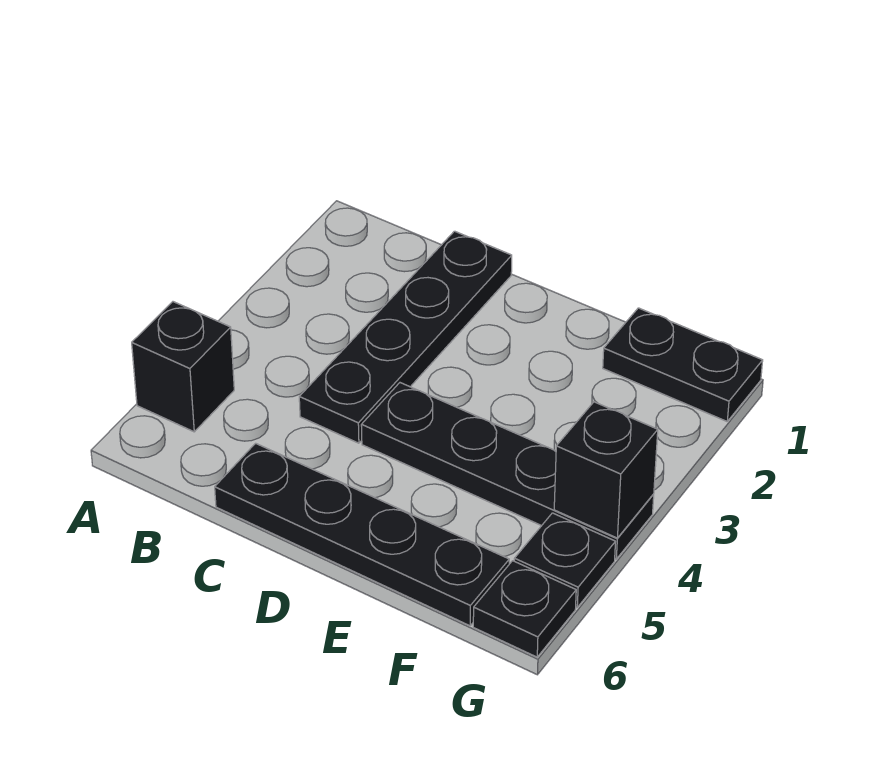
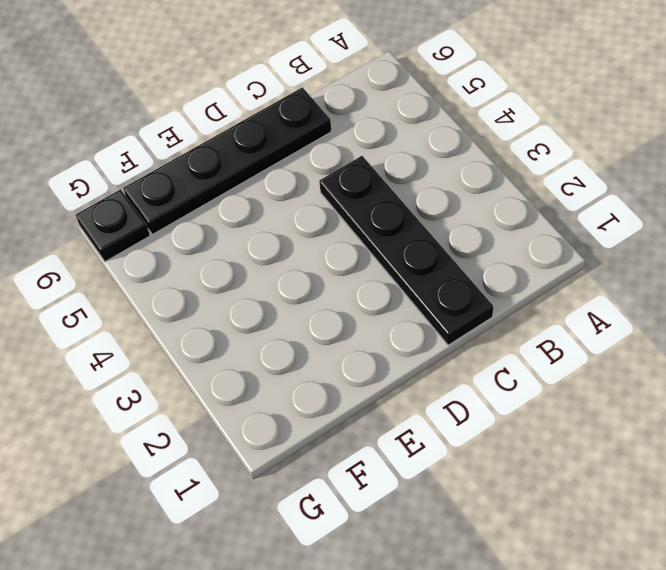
none -> black 1x1 brick [132,302,234,432]
none -> black 1x4 plate [361,383,654,559]

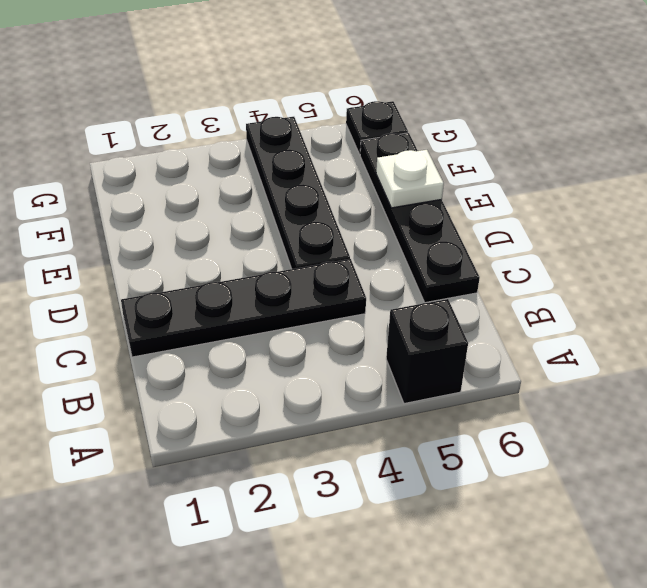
white 1x1 plate [376,150,444,208] -> none
none -> black 1x2 plate [603,308,763,421]
none -> black 1x1 plate [514,513,615,607]

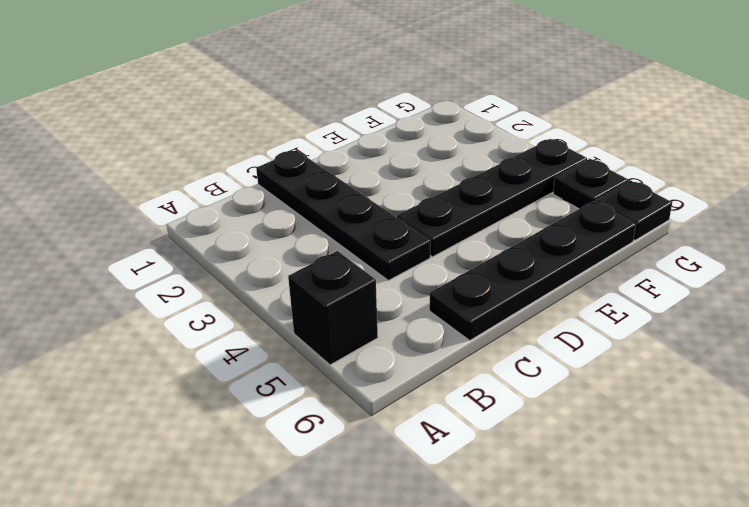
none -> black 1x2 plate [603,308,763,421]
none -> black 1x1 brick [554,402,658,538]

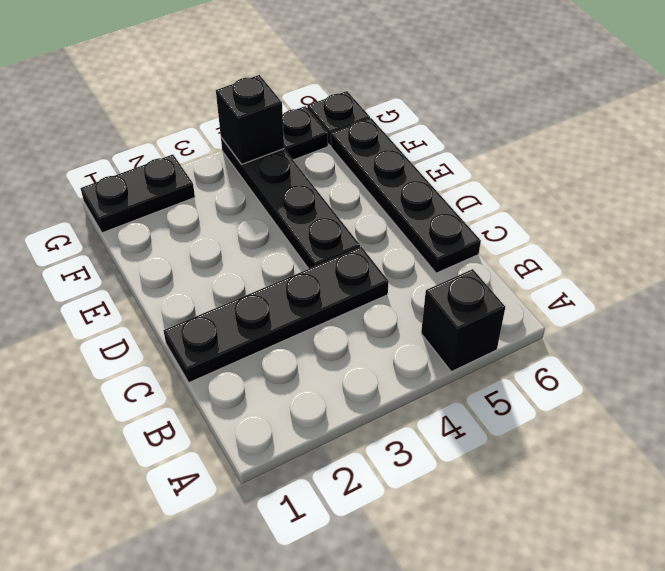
black 1x2 plate [81,154,195,233] -> black 1x2 plate turned to [603,308,763,421]

